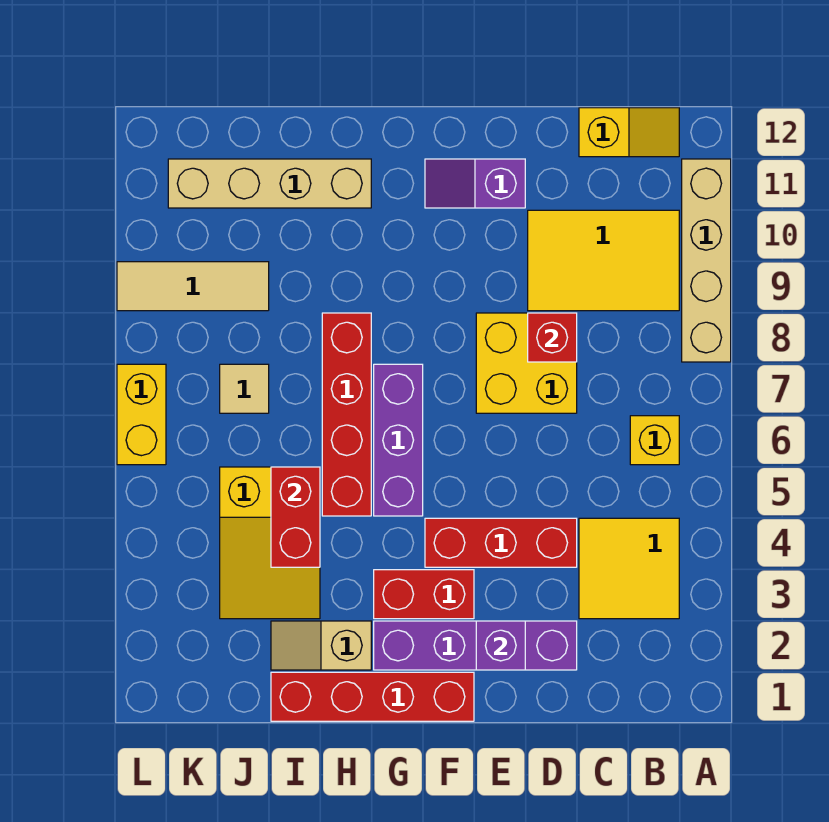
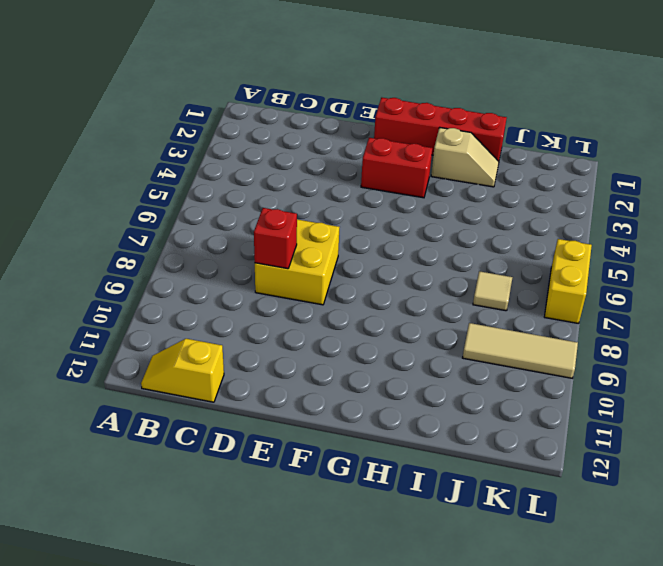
none -> tan 1x4 brick [682,159,731,362]
none -> yellow 2x2 tile [579,518,679,619]
none -> yellow 1x1 brick [630,416,679,465]

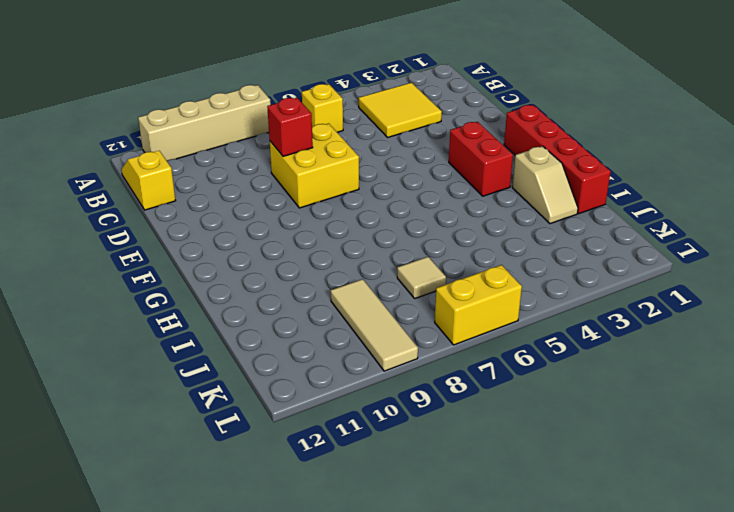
none -> yellow 2x3 tile [528,210,679,311]
none -> purple 1x4 brick [374,621,577,670]
none -> red 1x3 brick [425,518,577,567]

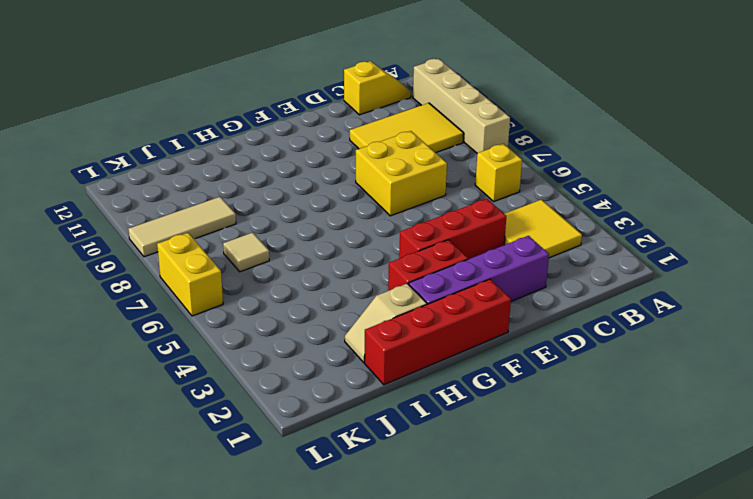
none -> purple 1x2 slope [425,159,525,208]
none -> purple 1x3 brick [374,364,423,516]
none -> red 1x4 brick [322,313,371,516]

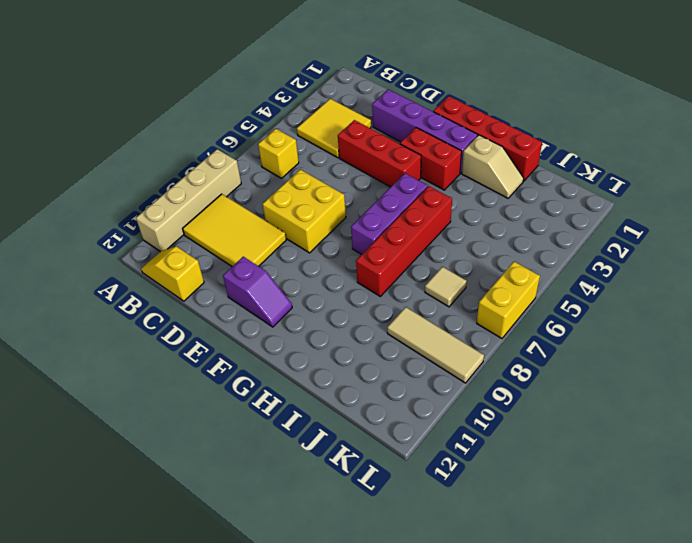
none -> tan 1x4 brick [168,159,371,208]
none -> yellow 2x3 slope [220,467,320,619]
none -> red 1x1 brick [528,313,577,362]

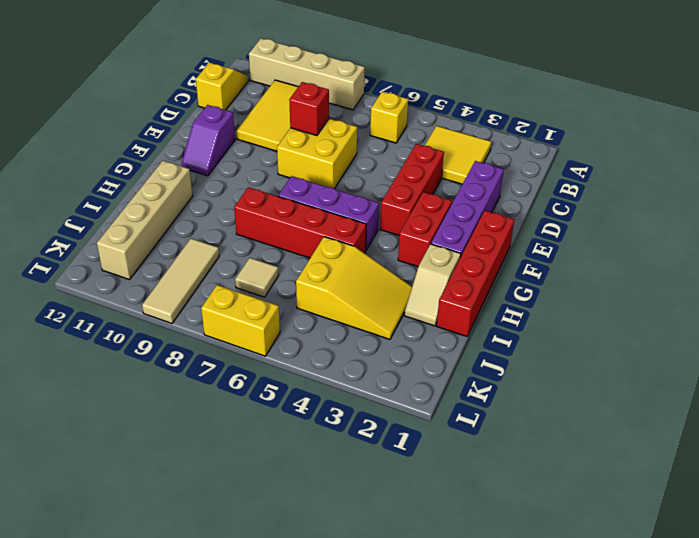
none -> purple 1x1 brick [476,621,525,670]
none -> red 1x2 brick [271,467,320,567]

